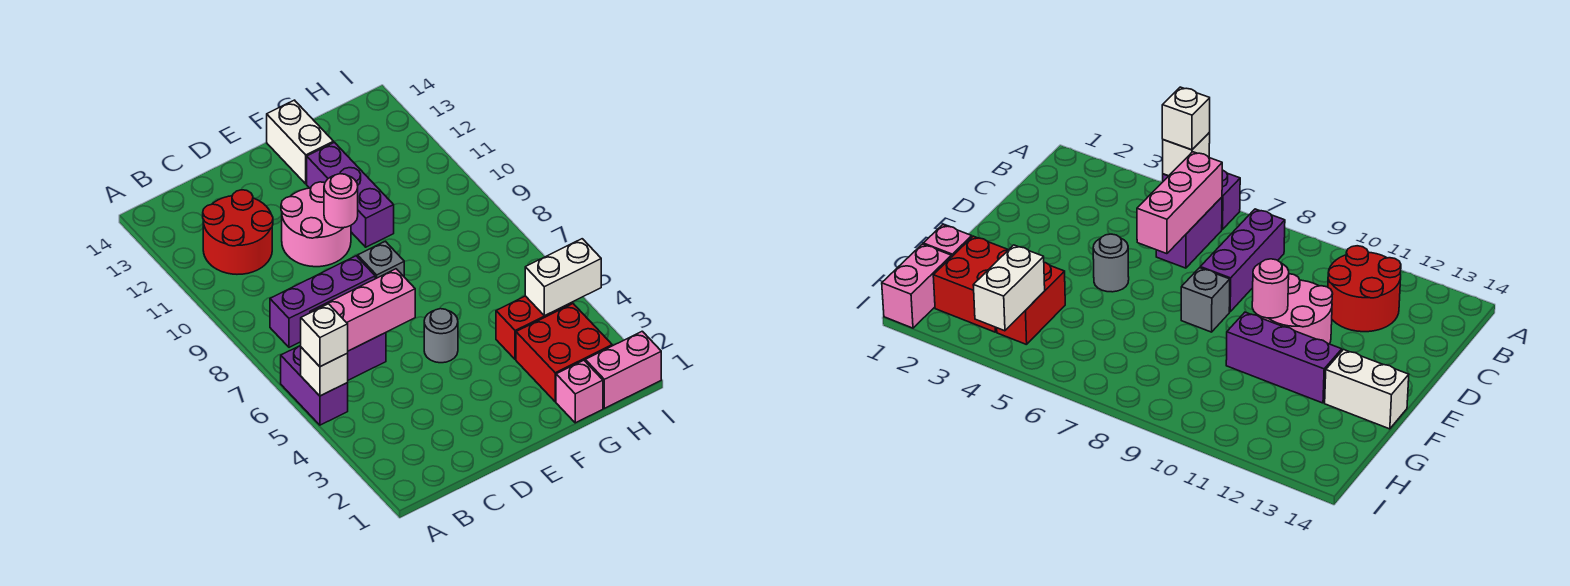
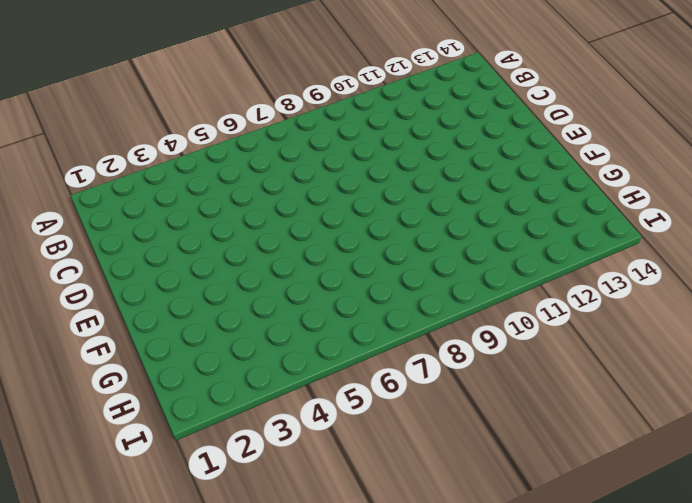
none -> purple 1x2 brick [281,345,348,425]
none -> purple 1x2 brick [348,333,386,380]
none -> purple 1x3 brick [270,256,375,347]

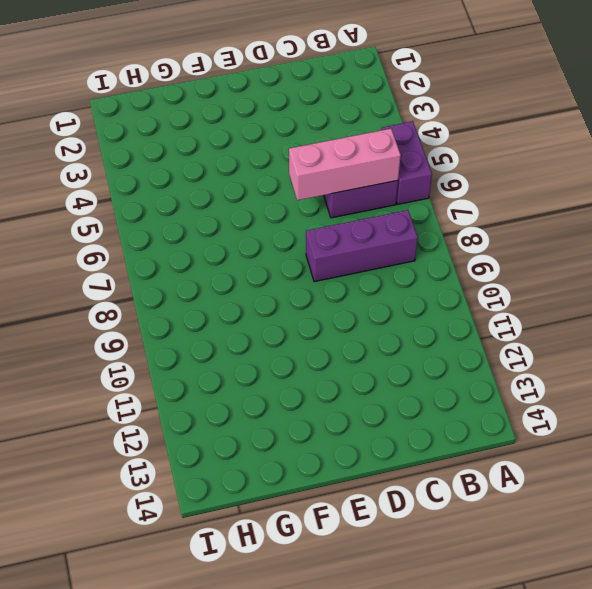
none -> red 2x2 round brick [203,190,273,274]
none -> pink 2x2 round brick [281,182,351,267]
none -> grey 1x1 round brick [424,309,458,363]

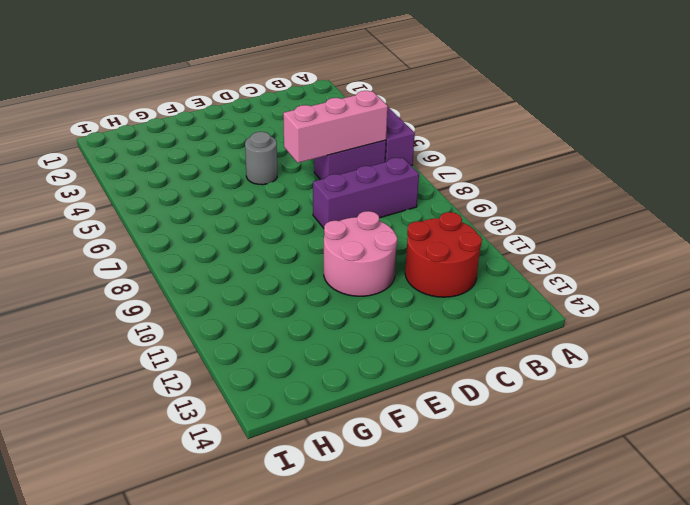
none -> grey 1x1 brick [358,241,404,279]
none -> purple 1x3 brick [307,142,394,247]
none -> white 1x2 brick [267,100,334,184]

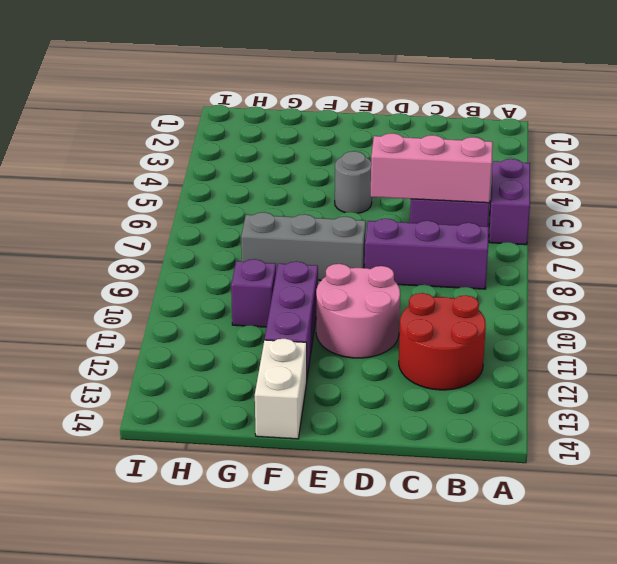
grey 1x3 brick [241,212,366,281] -> grey 1x1 brick [358,241,404,279]
purple 1x1 brick [231,259,276,327] -> none
none -> pink 1x1 brick [556,360,603,423]
none -> red 2x2 brick [516,304,612,402]
none -> red 1x2 brick [496,296,572,360]

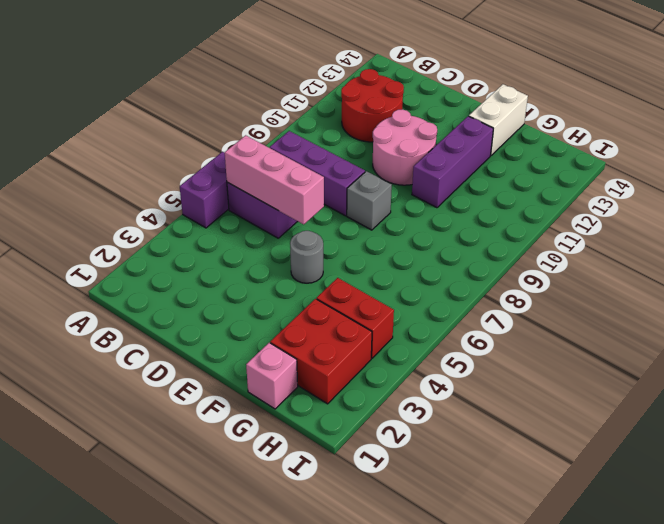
none -> pink 1x2 brick [585,331,661,408]
none -> white 1x1 brick [301,347,348,396]
none -> pink 1x1 round brick [324,174,358,228]

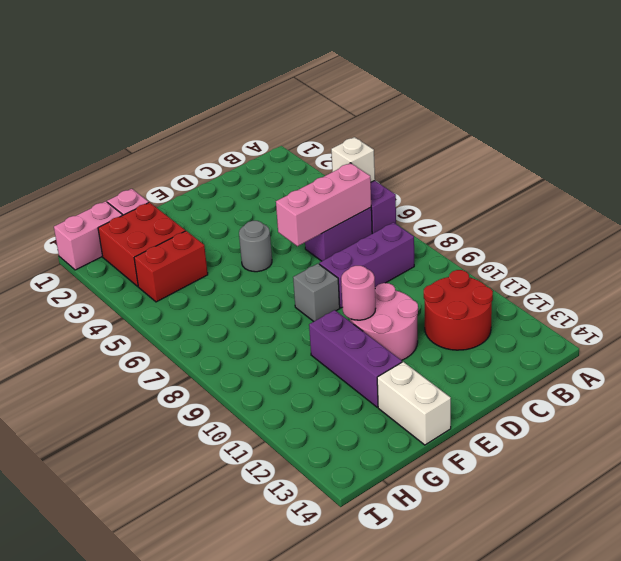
none -> white 1x2 brick [525,239,601,316]
none -> white 1x1 brick [301,304,348,367]

